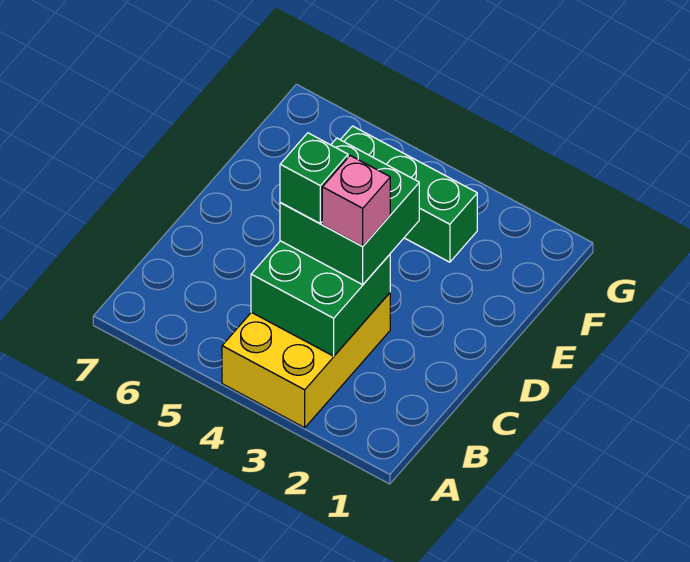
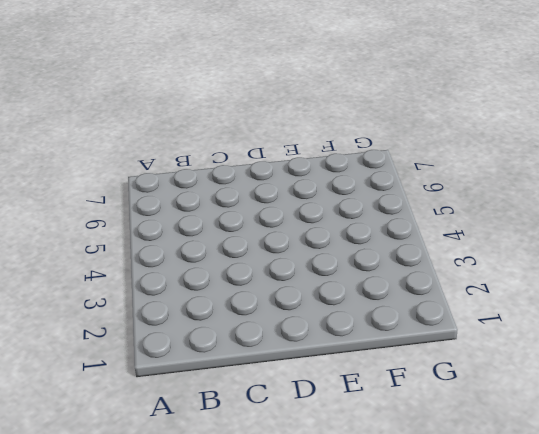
none -> yellow 2x3 brick [222,293,390,428]
none -> green 1x3 brick [340,126,477,262]

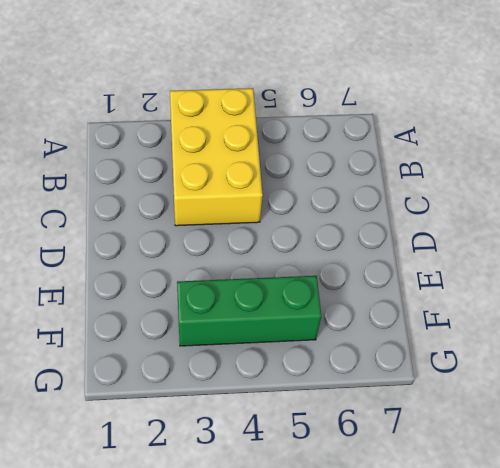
none -> green 2x2 brick [251,241,390,356]
none -> green 2x2 brick [280,138,419,285]

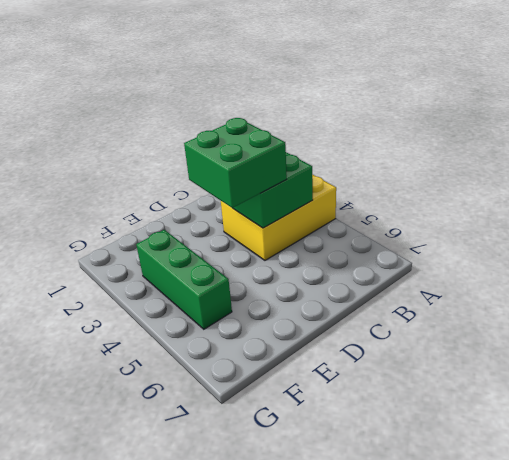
none -> pink 1x1 brick [322,156,390,246]
none -> green 1x1 brick [280,133,348,223]

